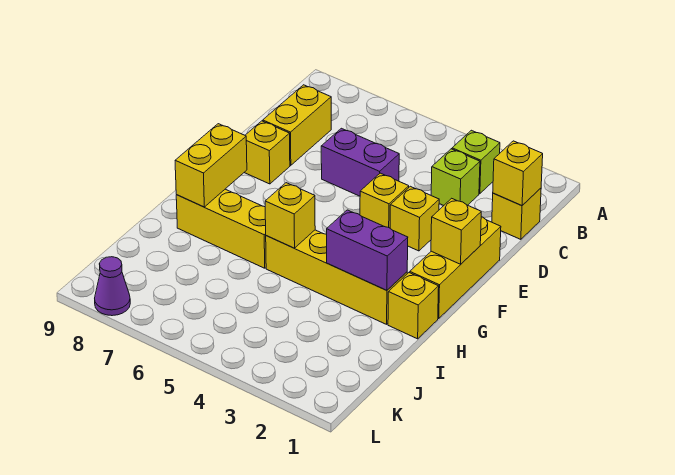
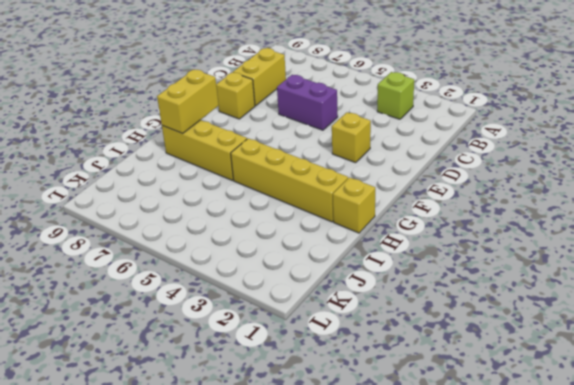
none -> yellow 1x1 brick [492,188,541,239]
none -> lime 1x1 brick [431,149,480,205]
none -> yellow 1x3 brick [410,217,501,319]

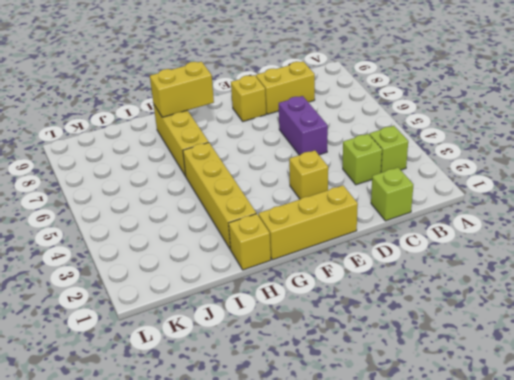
lime 1x1 brick [371,168,413,221] -> yellow 1x1 brick [492,188,541,239]
none -> yellow 1x1 brick [360,173,409,228]
none -> purple 1x1 cone [95,257,130,316]
none -> yellow 1x1 brick [493,141,543,206]

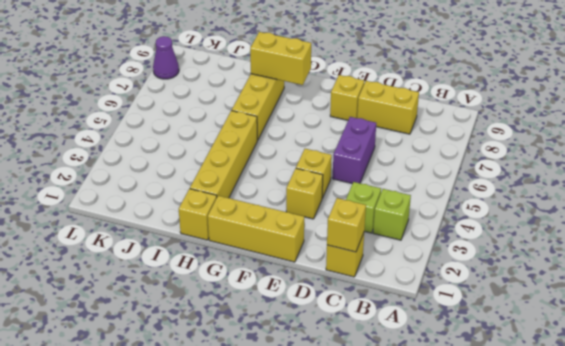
none -> yellow 1x1 brick [431,198,481,264]
none -> purple 1x2 brick [327,210,408,290]
none -> yellow 1x1 brick [265,183,315,248]

